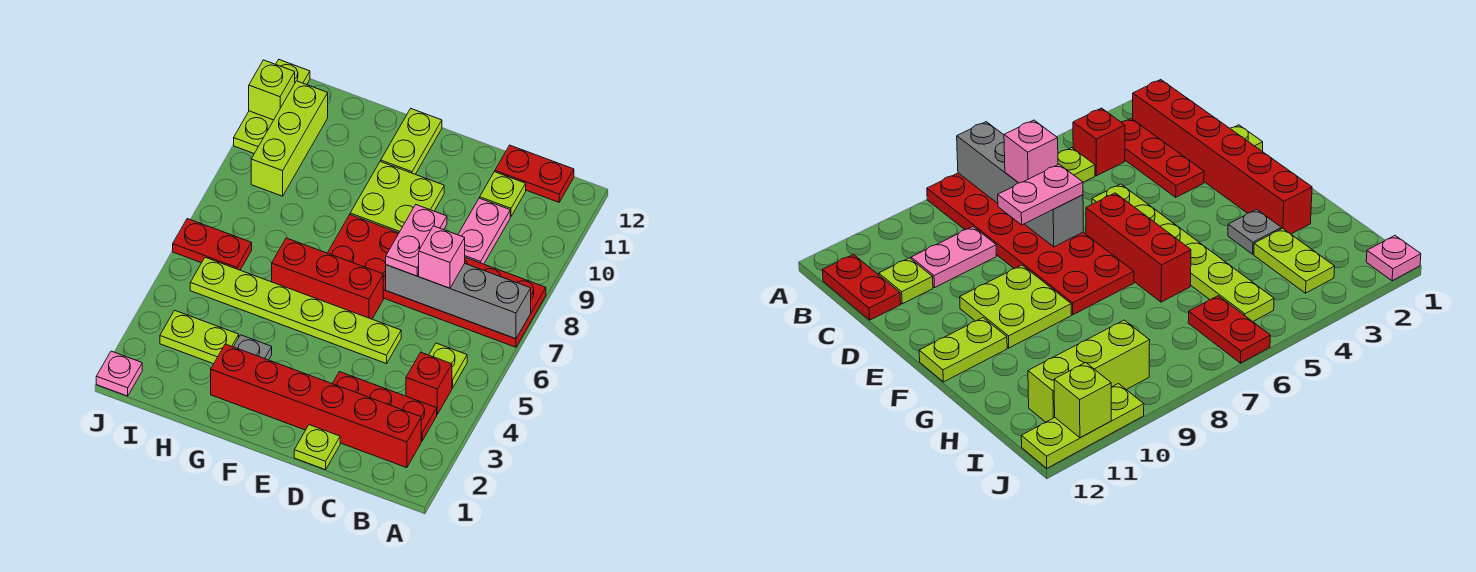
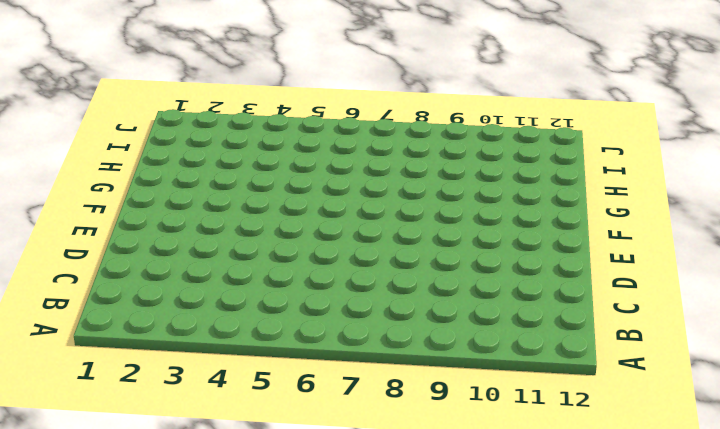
none -> red 2x6 plate [328,215,546,347]
none -> red 1x6 brick [211,344,421,468]
none -> red 1x3 plate [332,372,437,441]

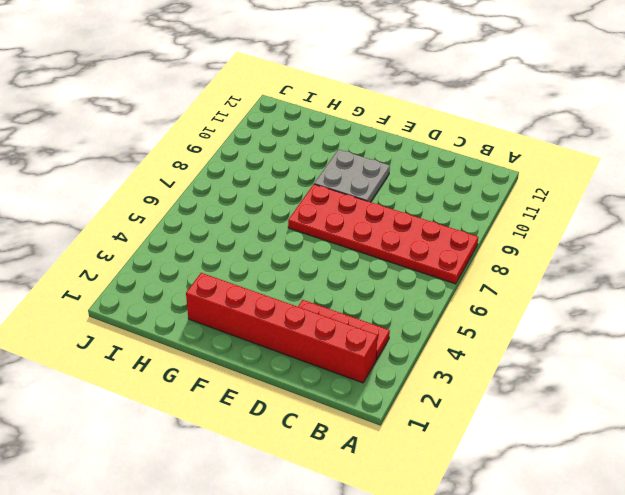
grey 2x2 plate [314,149,390,202] -> lime 2x2 plate [350,161,444,233]
none -> red 1x1 brick [406,352,452,414]
none -> lime 1x1 plate [429,343,467,388]
none -> red 1x2 plate [495,145,574,202]

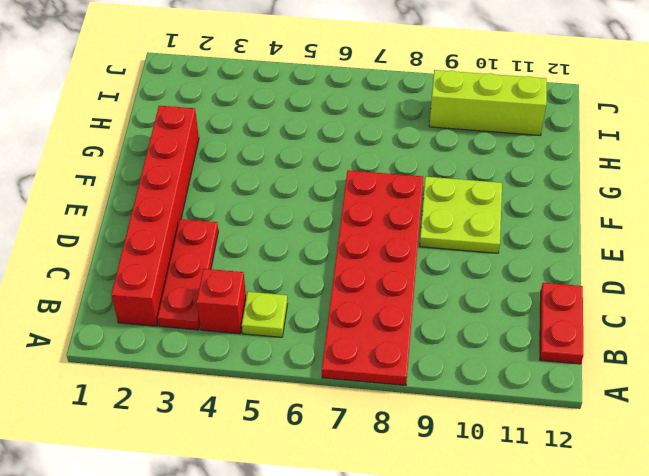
none -> pink 1x2 plate [458,198,510,264]
none -> lime 1x1 plate [480,172,526,217]
none -> lime 1x1 plate [294,425,340,470]

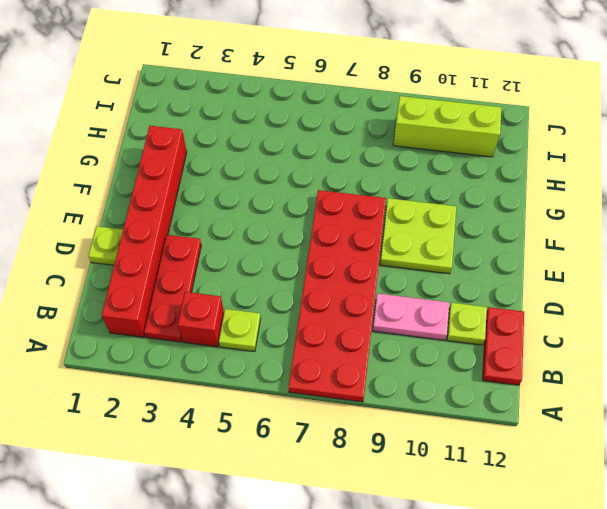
none -> lime 1x6 plate [190,257,401,364]
none -> red 1x3 brick [272,238,383,319]
none -> lime 1x2 plate [381,109,442,174]

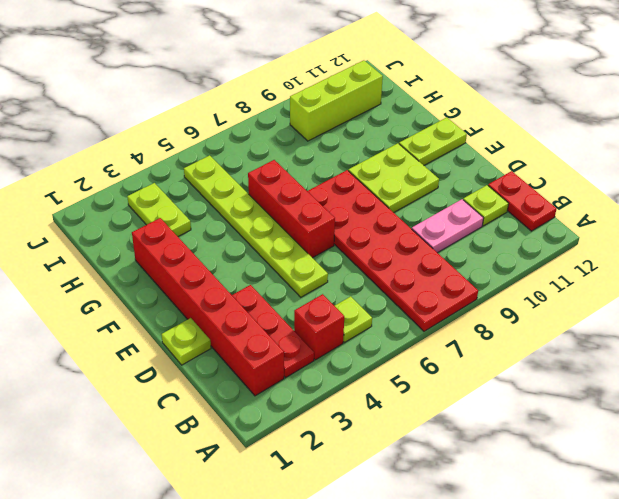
none -> grey 1x1 plate [234,335,272,360]
none -> red 1x2 plate [173,219,252,270]
none -> pink 1x1 plate [96,351,142,396]

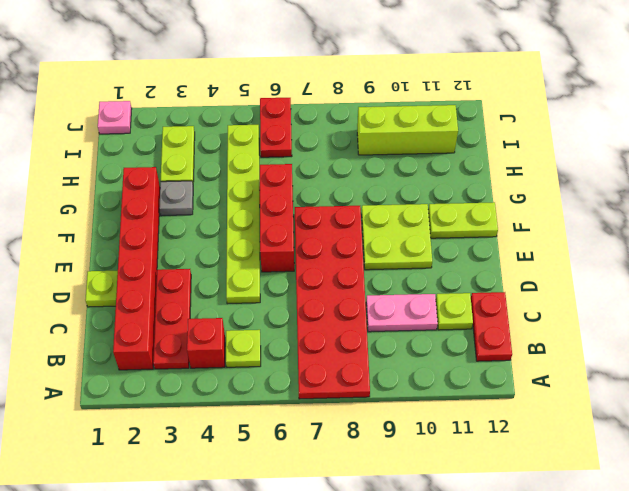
none -> lime 1x3 plate [234,60,310,154]
none -> grey 1x4 brick [386,263,531,339]
none -> lime 1x1 brick [249,60,295,120]

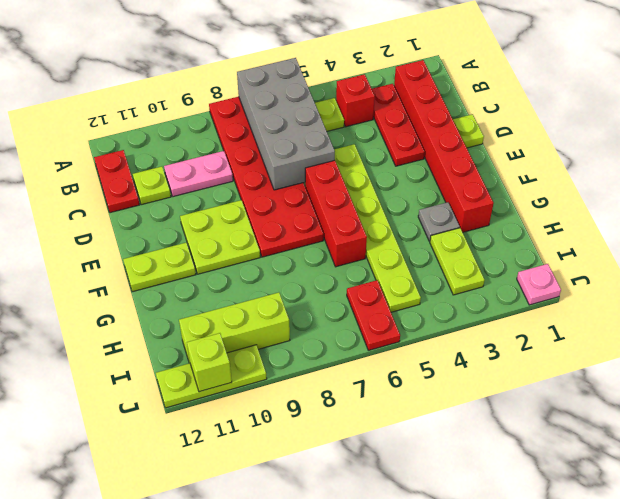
grey 2x4 brick [237,58,335,190] -> grey 1x4 brick [386,263,531,339]
none -> pink 1x1 brick [419,226,465,288]
none -> pink 1x2 plate [386,205,447,276]

